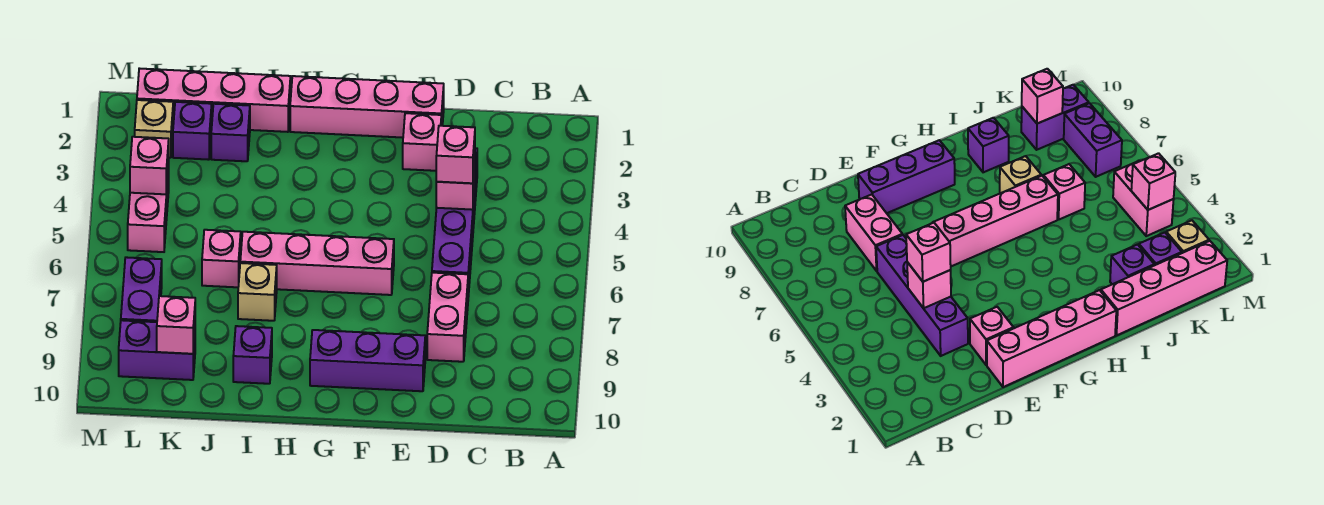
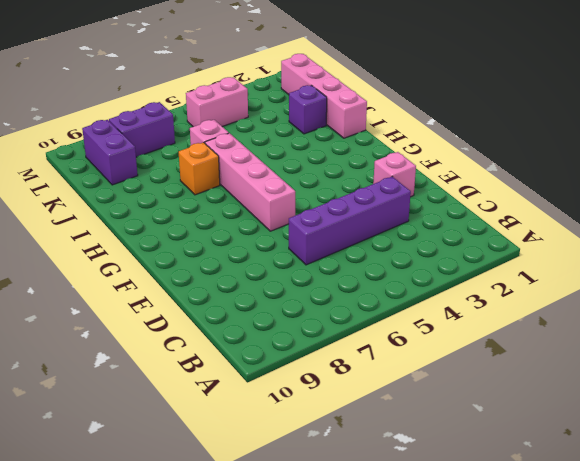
orange 1x1 brick [179,142,220,195] -> tan 1x1 brick [238,263,277,321]
none -> pink 1x2 brick [427,273,468,362]
none -> pink 1x4 brick [290,76,444,138]
none -> purple 1x3 brick [310,330,425,391]

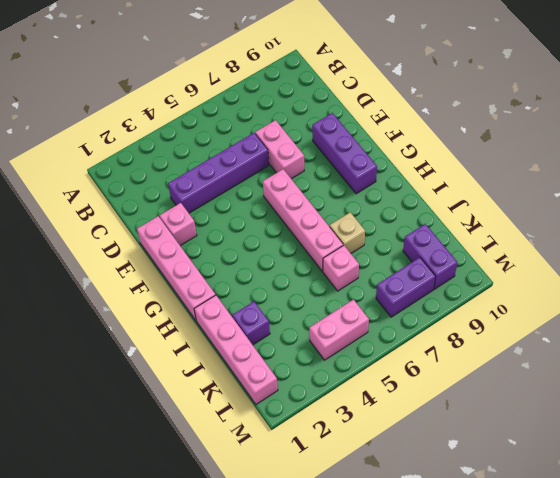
pink 1x2 brick [255,120,304,179] -> pink 1x2 brick turned to [427,273,468,362]
none -> purple 1x1 brick [233,326,272,384]
none -> purple 1x1 brick [173,102,212,160]
none -> tan 1x1 brick [135,100,173,158]

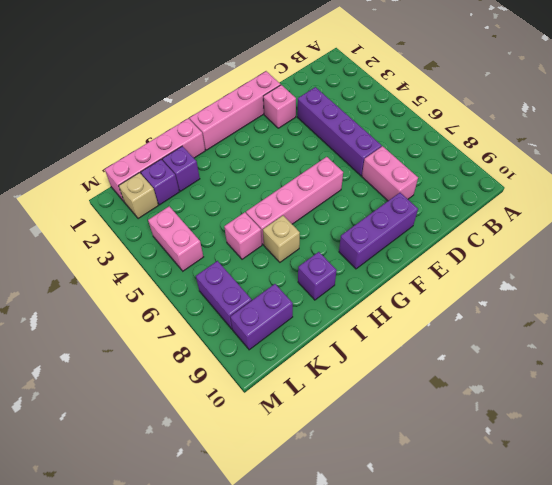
none -> pink 1x1 brick [436,162,475,210]
none -> pink 1x1 brick [157,296,195,354]
none -> pink 1x1 brick [130,137,169,194]

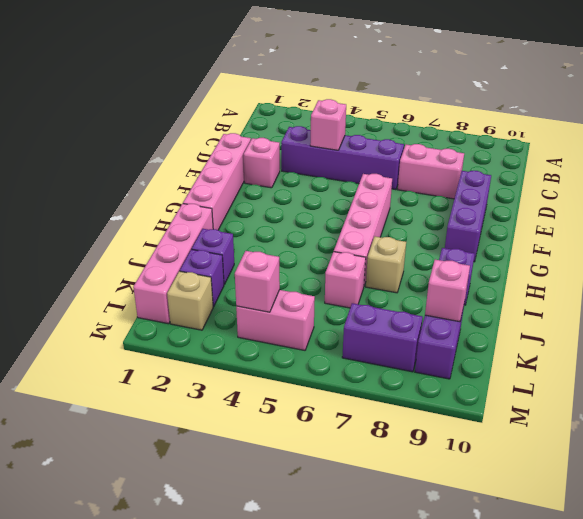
none -> pink 1x1 brick [436,125,475,183]

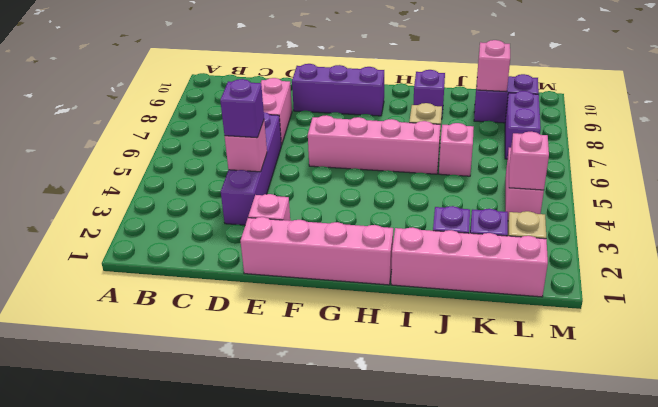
purple 1x1 brick [220,79,264,138] -> pink 1x1 brick [436,125,475,183]

